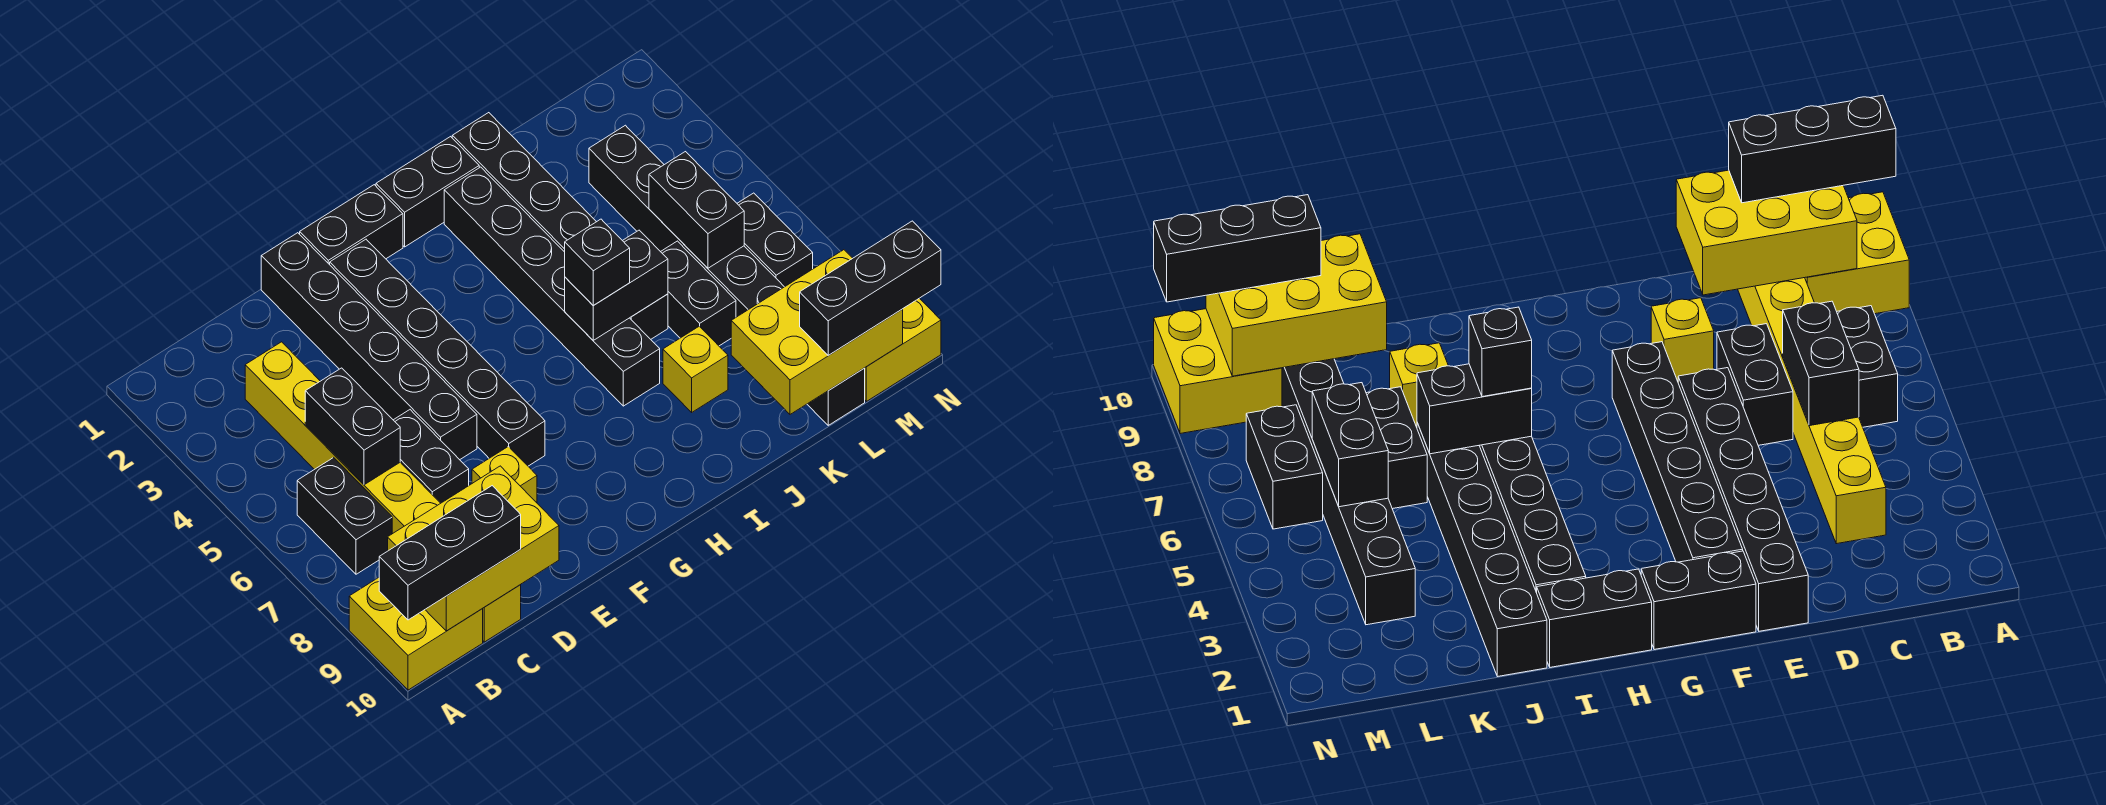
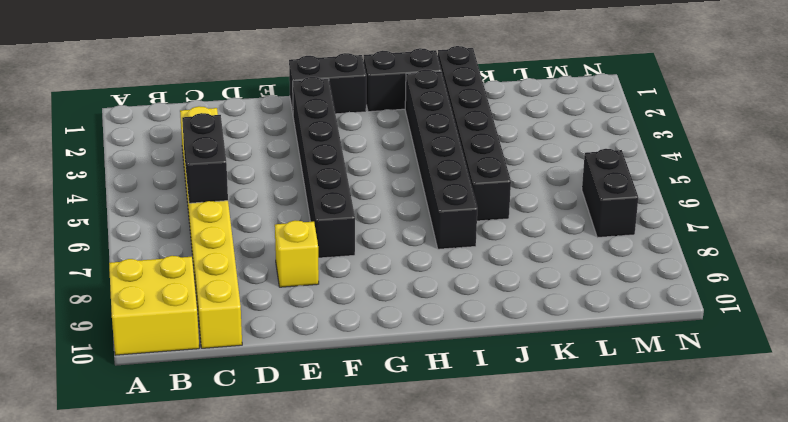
none -> black 1x2 brick [297,458,392,574]
none -> black 1x2 brick [394,410,469,503]
none -> black 1x6 brick [261,233,477,460]

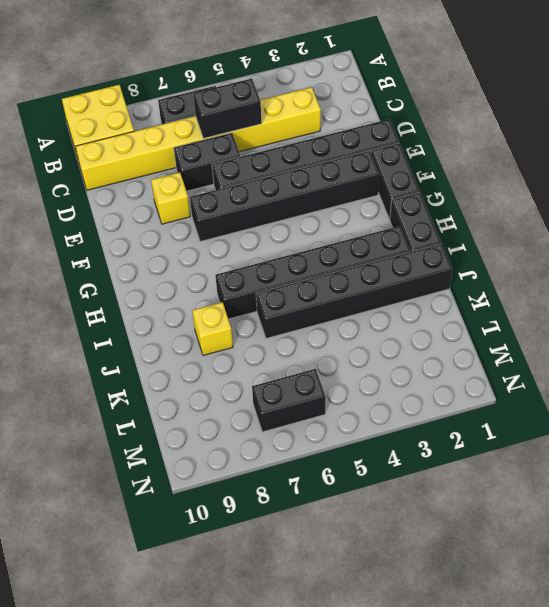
none -> black 1x2 brick [661,241,736,346]
none -> black 1x8 brick [589,125,865,425]
none -> yellow 2x2 brick [865,298,941,401]

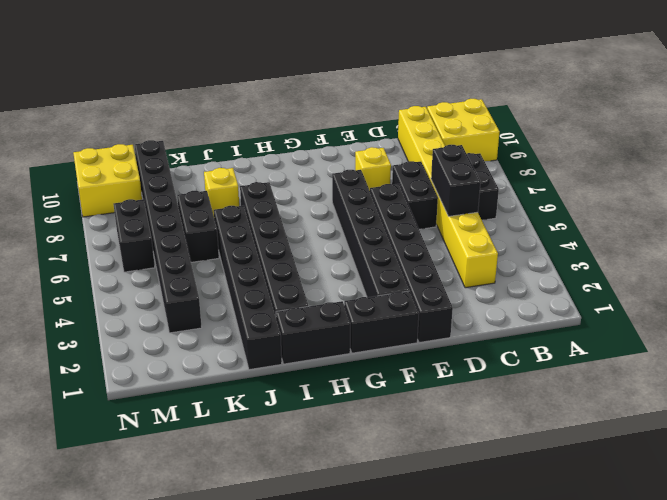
none -> yellow 2x3 brick [388,466,559,631]
none -> black 1x2 brick [565,230,668,340]
none -> yellow 2x3 brick [731,250,903,414]

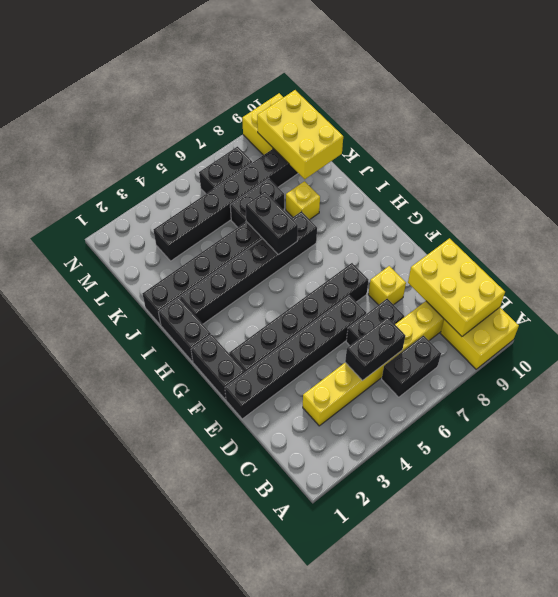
none -> black 1x2 brick [649,152,744,268]
none -> black 1x3 brick [379,486,521,620]
none -> black 1x1 brick [565,219,630,306]

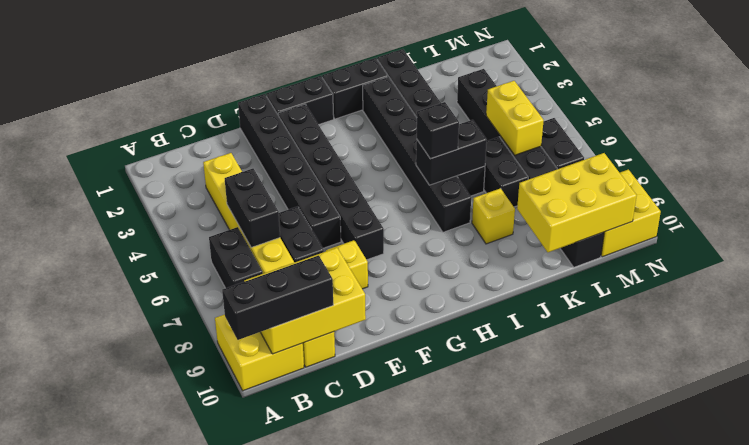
yellow 1x2 brick [486,81,544,155] -> black 1x2 brick [649,152,744,268]
none -> black 1x3 brick [800,221,941,355]

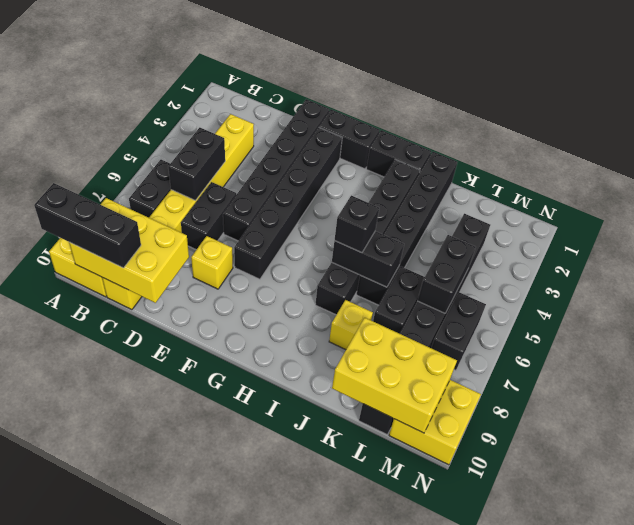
none -> black 1x3 brick [800,221,941,355]

